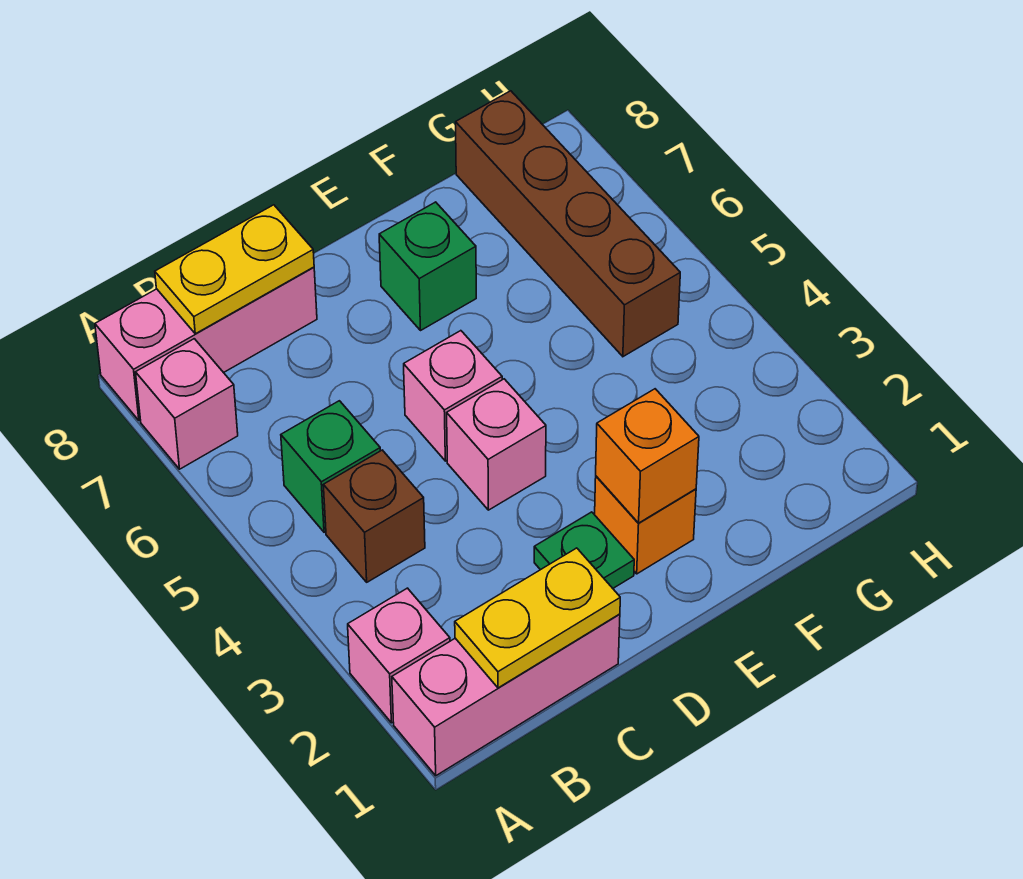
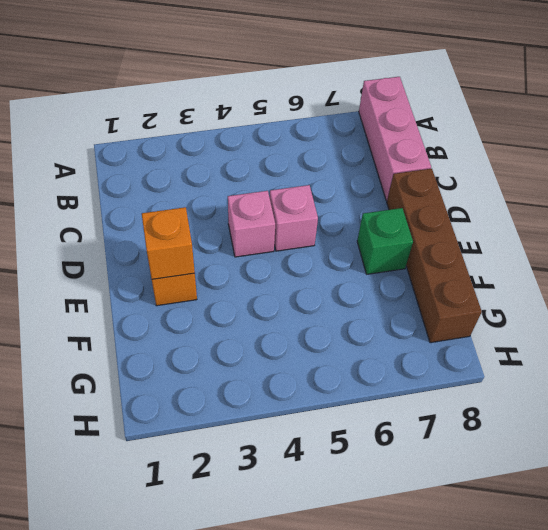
brown 1x4 brick [387,169,482,343] -> brown 1x4 brick turned to [456,91,680,357]
none -> pink 1x3 brick [392,614,620,776]
none -> pink 1x1 brick [348,588,450,723]
none -> pink 1x1 brick [136,339,238,469]

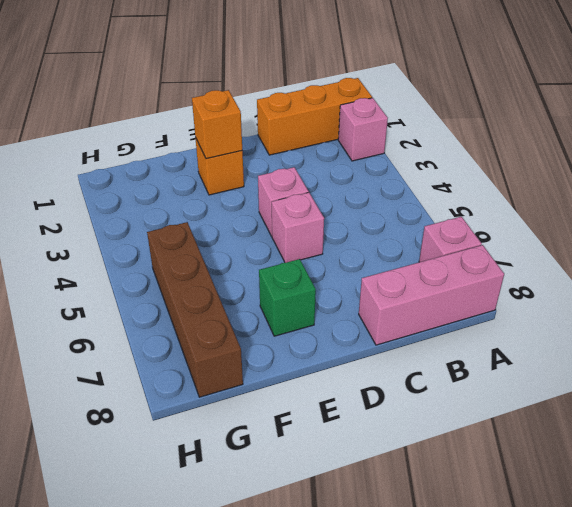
orange 1x3 brick [257,78,372,155] -> pink 1x3 brick [392,614,620,776]
none -> brown 1x1 brick [323,450,425,582]
none -> green 1x1 brick [281,401,380,532]
none -> green 1x1 plate [534,512,634,588]

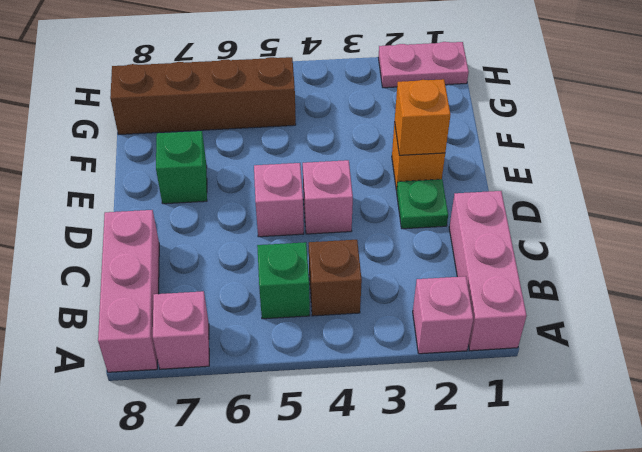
pink 1x2 plate [378,42,469,88] -> none
none -> yellow 1x2 plate [455,548,620,688]
none -> yellow 1x2 plate [155,205,314,334]

